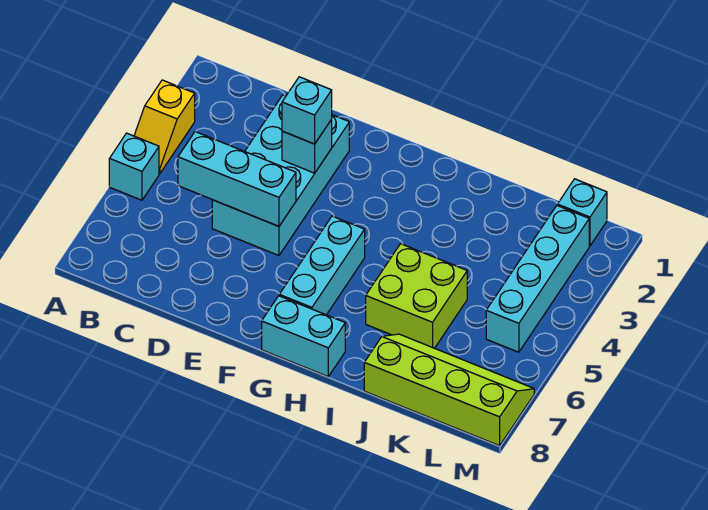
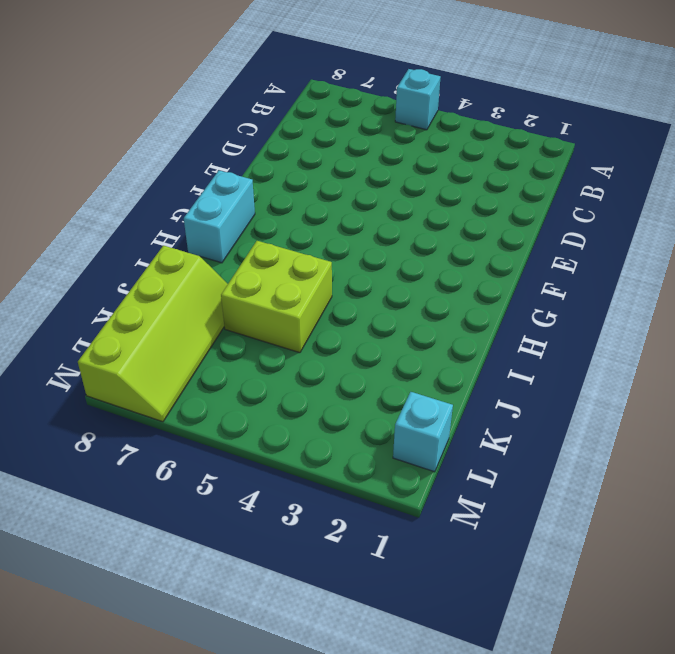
none -> yellow 1x2 slope [134,80,195,174]
none -> cyan 2x4 brick [212,95,349,255]
none -> cyan 1x3 brick [279,216,365,315]

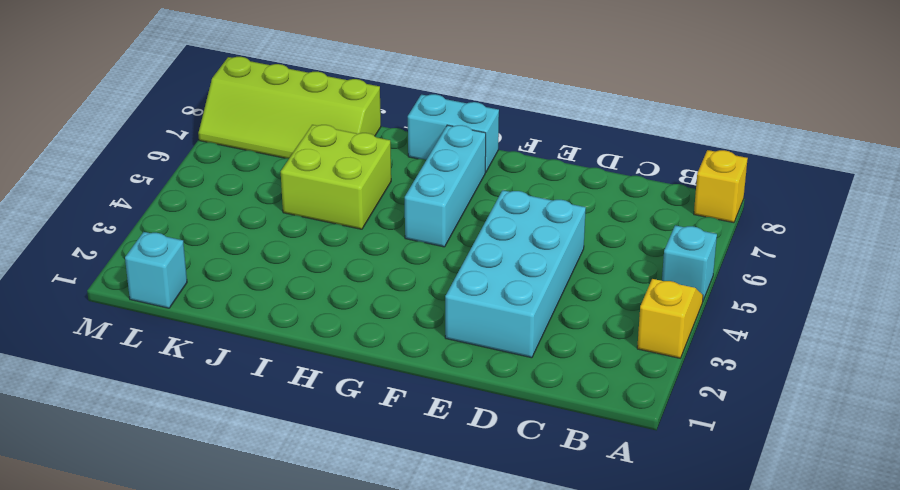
yellow 1x1 brick [694,150,748,223] -> none
none -> cyan 1x4 brick [486,206,589,352]
none -> cyan 1x3 brick [178,132,296,226]
none -> cyan 1x1 brick [282,120,332,173]

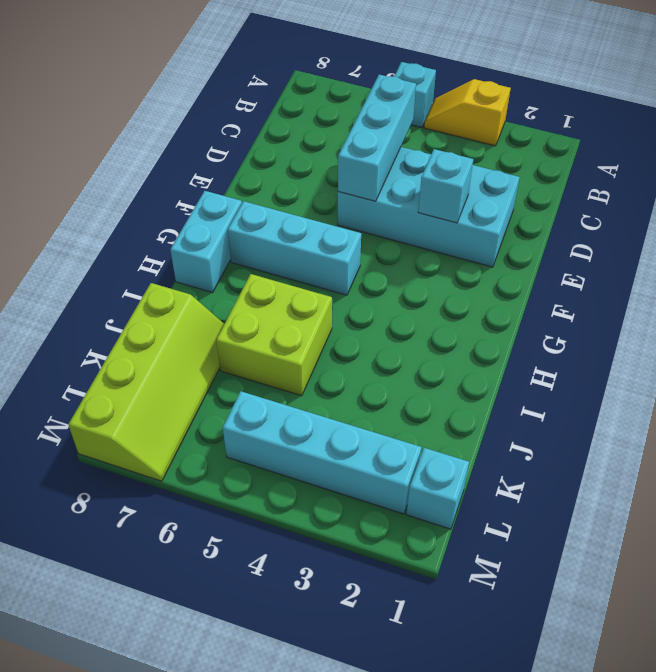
none -> cyan 1x1 brick [282,77,332,144]

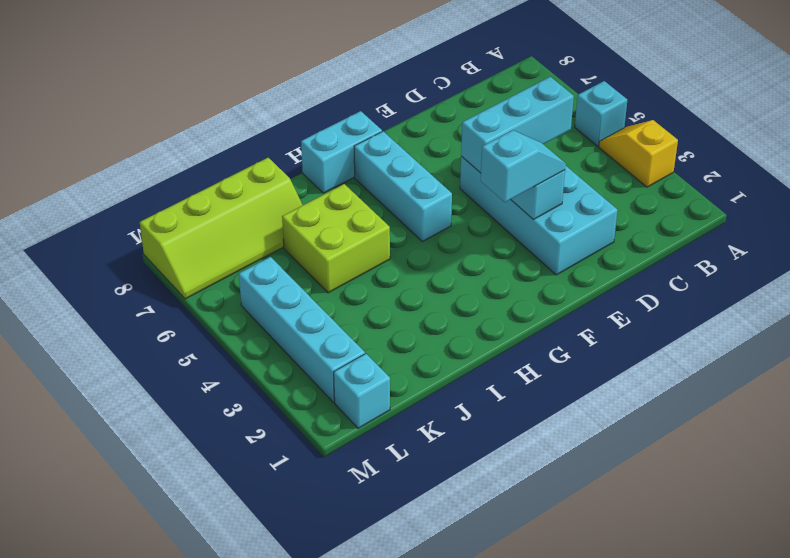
cyan 1x2 slope [481,130,566,202] -> cyan 1x1 brick [282,77,332,144]

